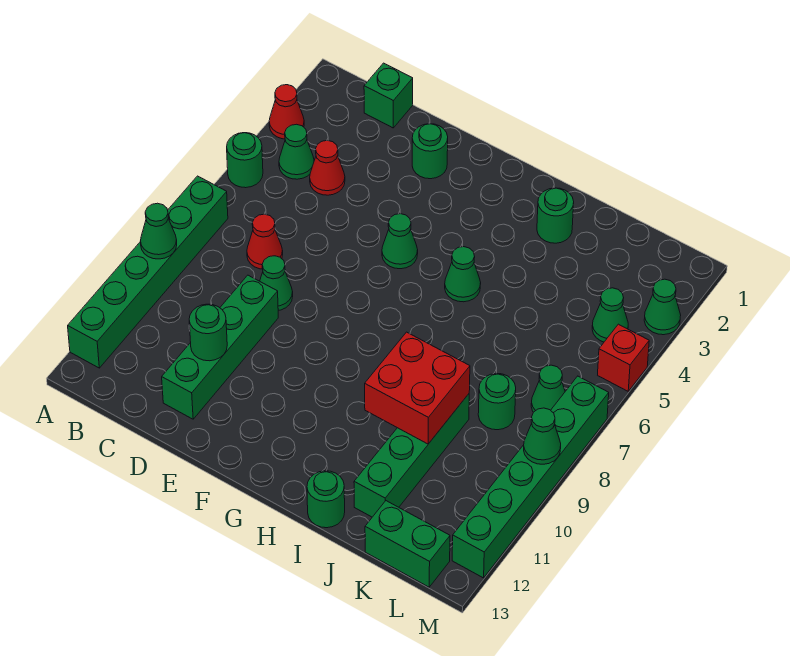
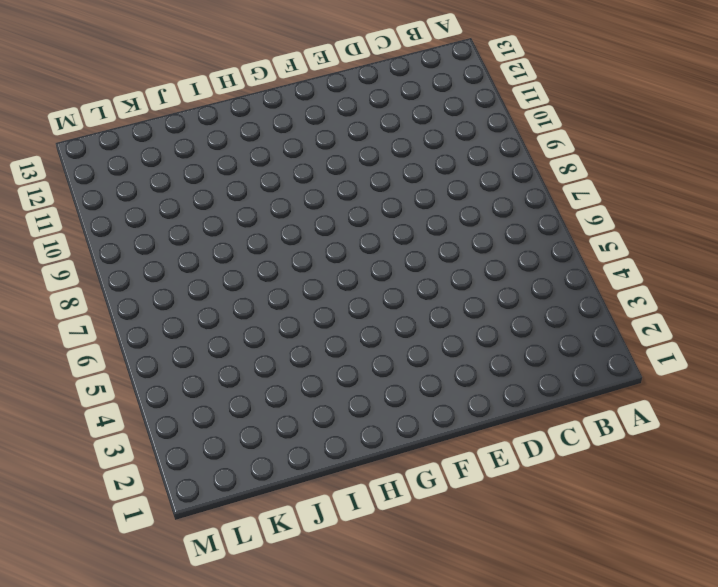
none -> red 1x1 cone [269,85,304,139]
none -> green 1x1 round brick [227,133,263,188]
none -> green 1x6 brick [68,176,228,368]

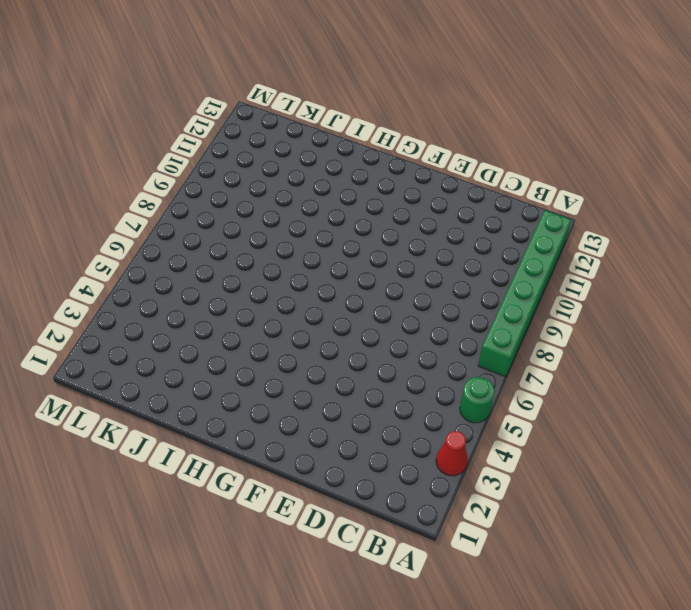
none -> green 1x1 cone [279,124,314,179]
none -> green 1x1 brick [364,63,413,128]
none -> red 1x1 cone [310,140,345,195]

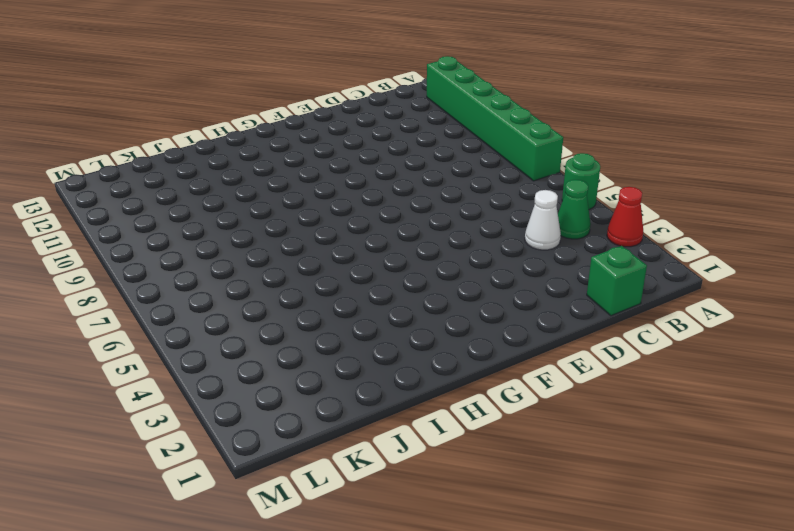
white 1x1 cone [525,190,561,250] -> red 1x1 cone [310,140,345,195]
none -> red 1x1 cone [247,214,283,269]
none -> green 1x1 cone [260,256,293,311]
none -> green 1x4 brick [162,275,278,419]

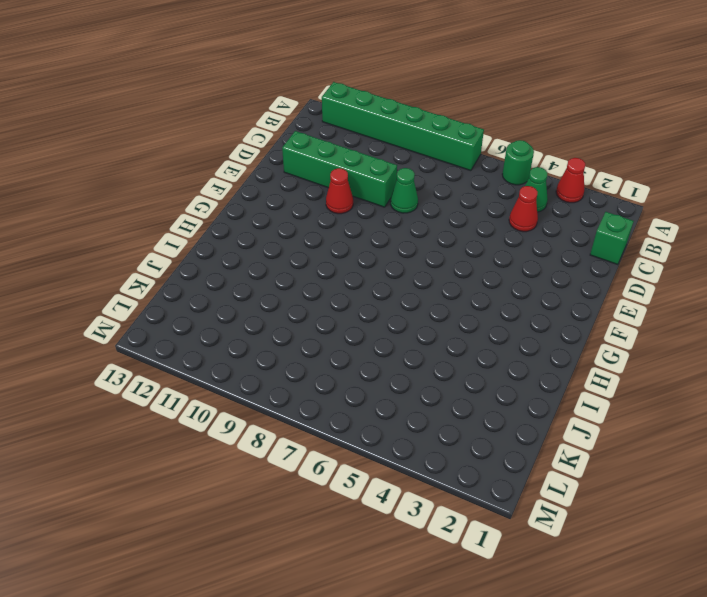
red 1x1 cone [326,168,353,214] -> red 1x1 cone moved to [247,214,283,269]
none -> green 1x1 round brick [412,124,448,179]
none -> green 1x1 cone [382,214,418,269]
none -> green 1x1 cone [445,247,481,302]

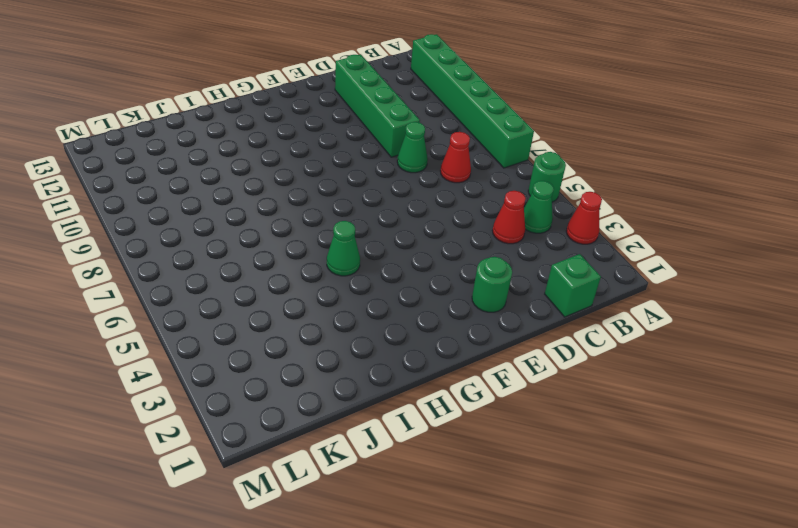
none -> green 1x1 cone [382,214,418,269]
none -> green 1x1 round brick [537,188,574,243]
none -> green 1x1 round brick [307,471,345,528]

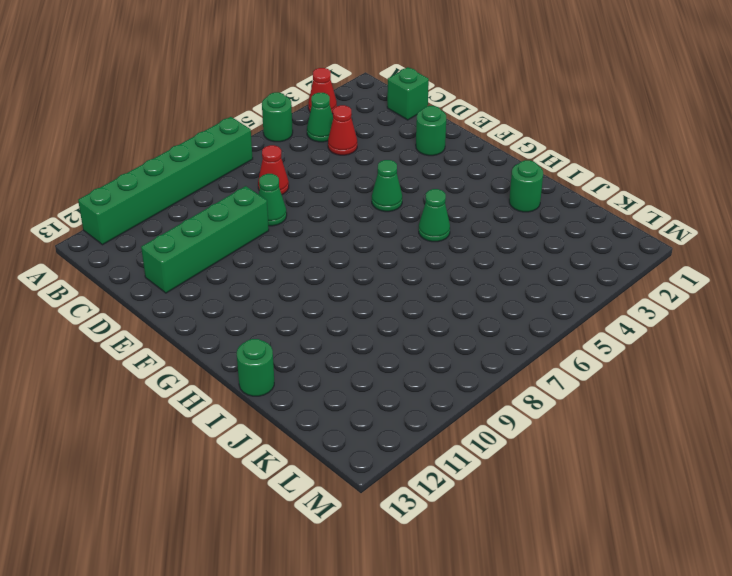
none -> green 1x4 brick [354,394,469,517]
none -> green 1x1 round brick [478,373,516,430]
none -> green 1x2 brick [365,501,450,587]

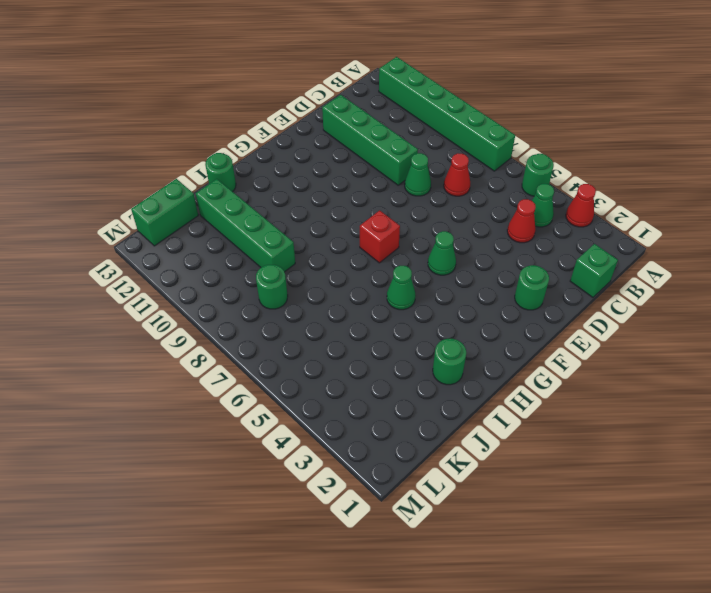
red 1x1 brick [360,210,400,263] -> red 1x1 brick moved to [598,324,649,391]
none -> green 1x1 cone [592,288,628,342]
none -> green 1x1 cone [531,365,565,412]
none -> green 1x1 cone [644,279,681,335]

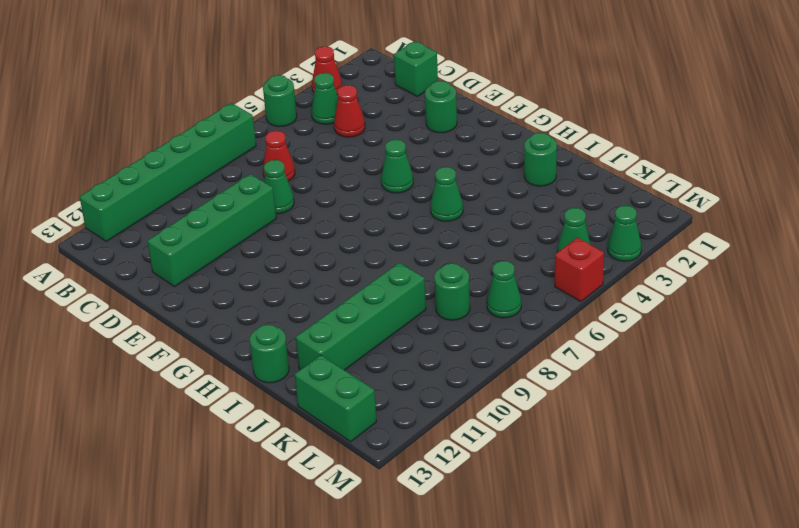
none -> green 1x6 brick [452,376,609,578]
none -> green 1x1 cone [141,203,177,259]
none -> green 1x1 round brick [189,304,227,361]

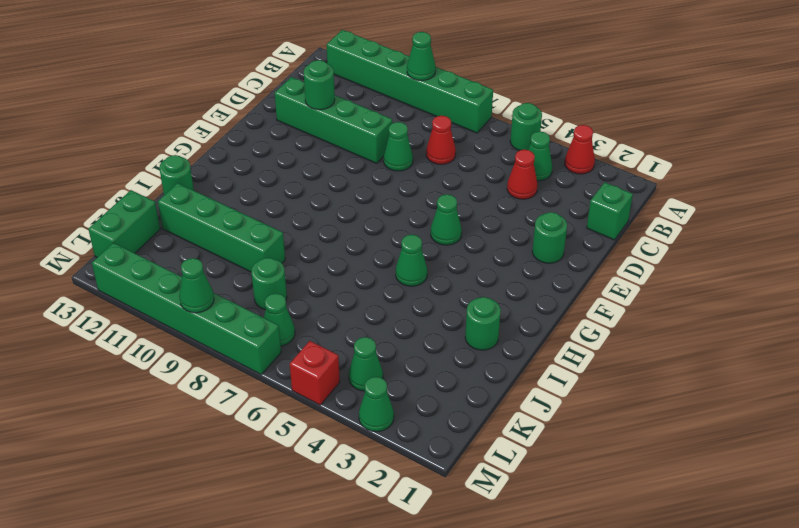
none -> red 2x2 brick [365,332,470,444]

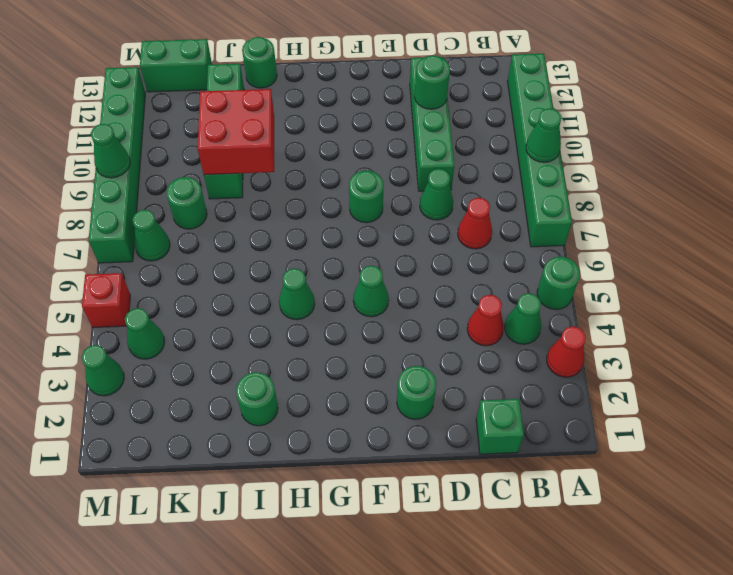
green 1x1 round brick [349,171,384,223] -> none

